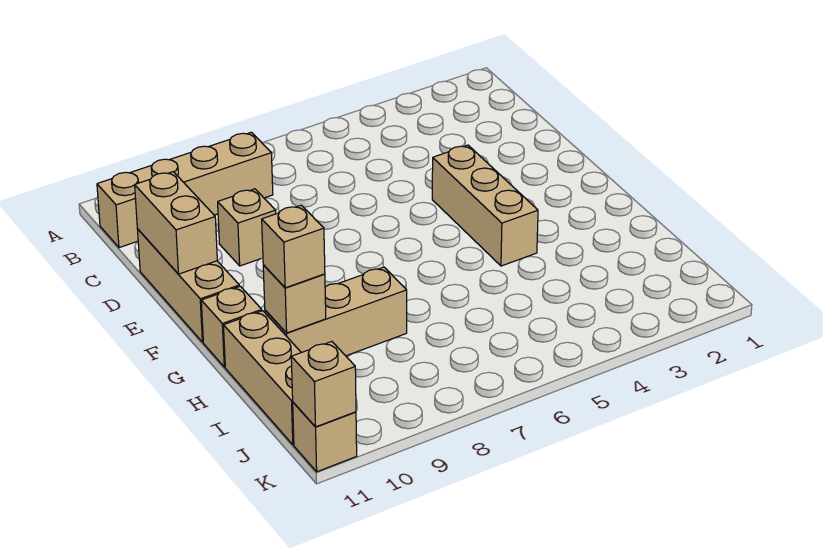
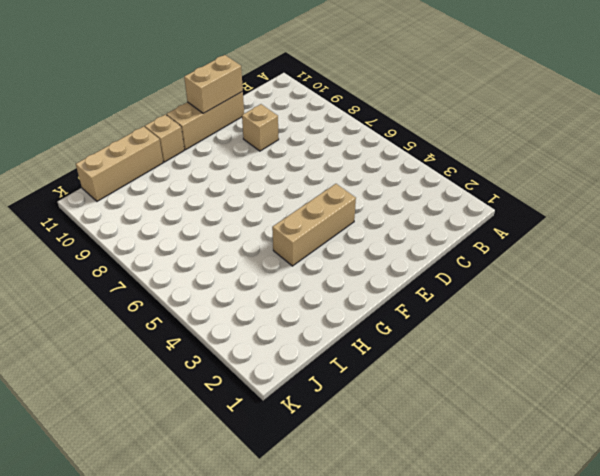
none -> tan 1x4 brick [97,132,273,248]
none -> tan 1x3 brick [265,267,407,356]
none -> tan 1x1 brick [293,402,357,472]

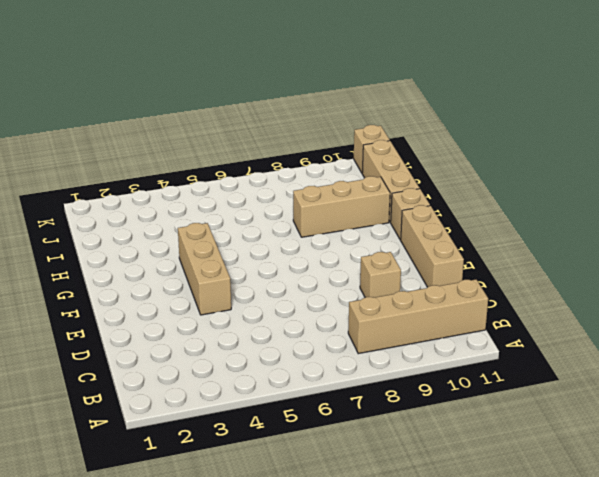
none -> tan 1x2 brick [135,172,217,274]
none -> tan 1x1 brick [263,265,326,333]
none -> tan 1x1 brick [291,342,356,427]

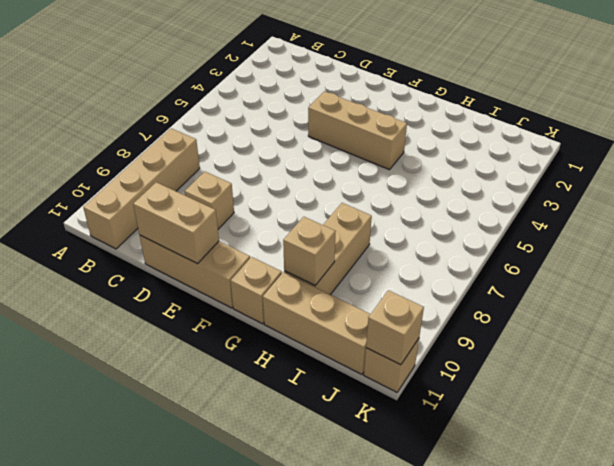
none -> tan 1x1 brick [262,205,325,288]

